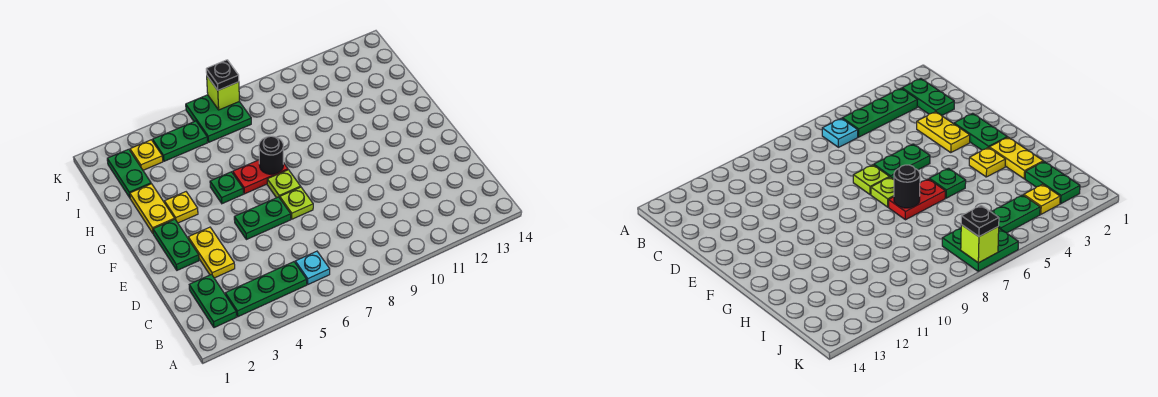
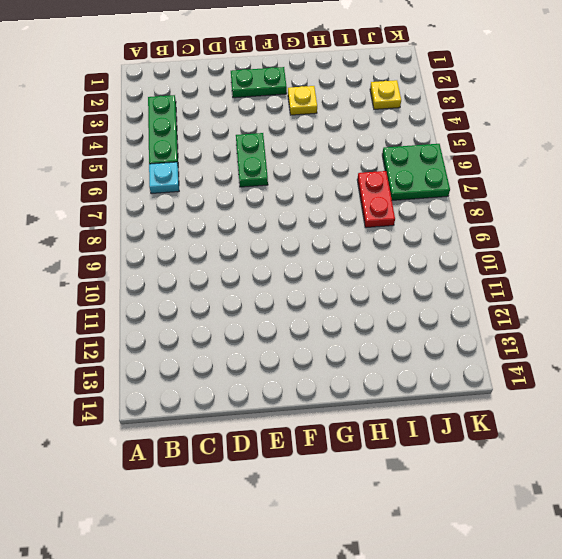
red 1x2 plate [357,171,395,228] -> red 1x2 plate moved to [233,160,288,194]
none -> green 1x2 plate [189,274,236,328]
none -> yellow 1x2 plate [188,227,235,278]
none -> lime 1x1 plate [280,187,313,219]

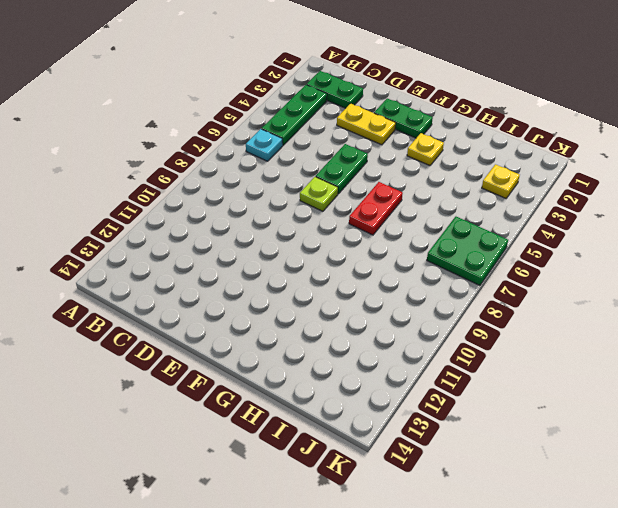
none -> lime 1x1 plate [267,170,300,198]
none -> yellow 1x2 plate [130,184,175,233]
none -> green 1x1 plate [210,172,243,204]

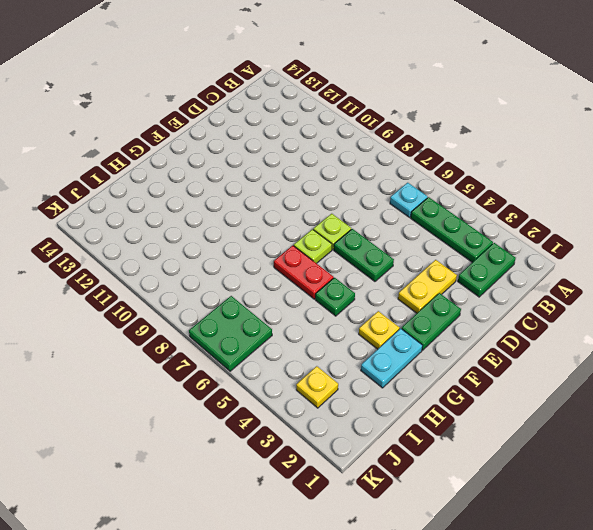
cyan 1x2 plate [361,329,423,388] -> yellow 1x2 plate [130,184,175,233]
none -> green 1x2 plate [107,149,151,198]
none -> green 1x2 plate [153,121,207,161]
none -> black 1x1 round brick [259,136,283,174]

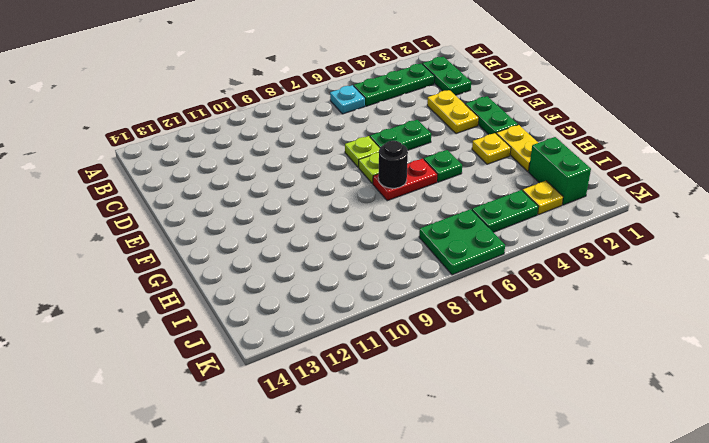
green 1x2 brick [529,137,591,205] -> green 1x2 plate [107,149,151,198]
none -> lime 1x1 brick [207,76,239,110]
none -> black 1x1 plate [206,60,239,90]

